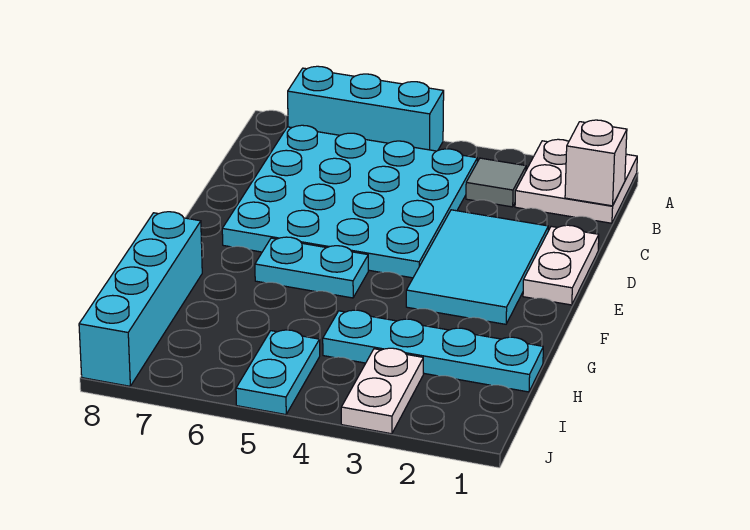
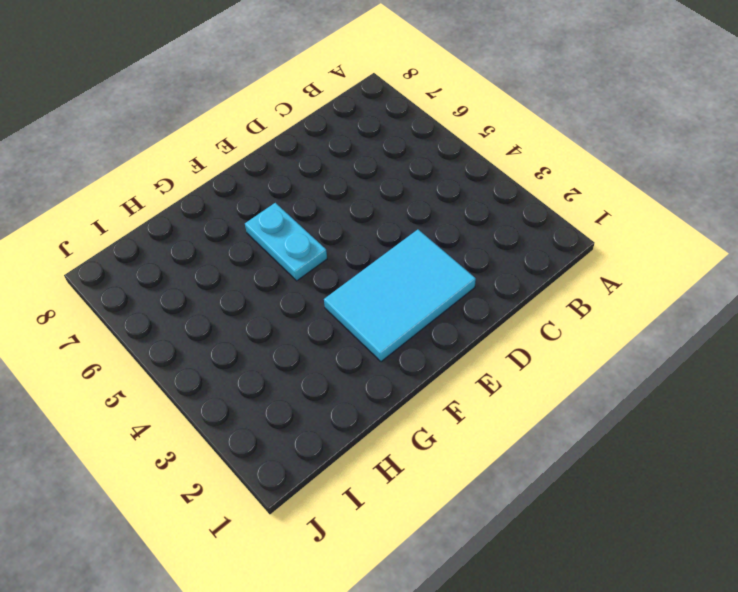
none -> white 2x2 plate [515,139,637,223]
none -> cyan 1x3 brick [288,66,444,151]
none -> grey 1x1 tile [466,158,526,207]

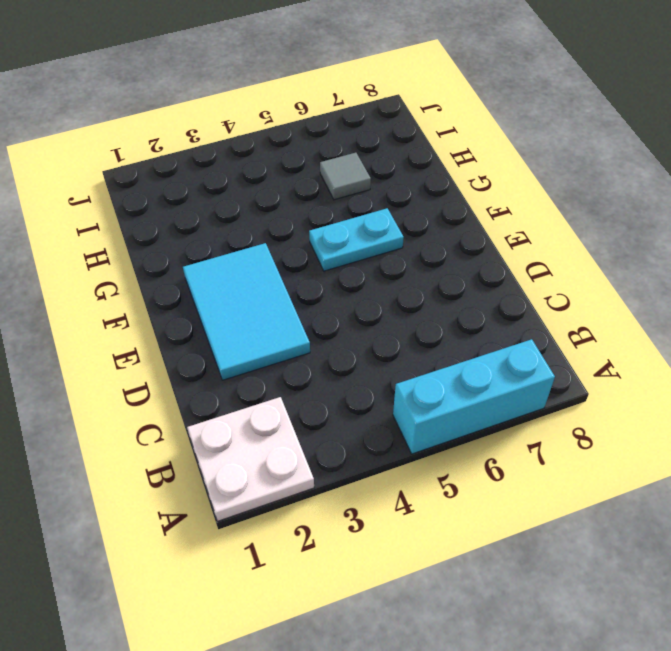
grey 1x1 tile [320,153,371,200] -> grey 1x1 tile moved to [466,158,526,207]
none -> cyan 4x4 plate [222,125,477,278]
none -> white 1x2 plate [523,225,599,305]
none -> cyan 1x4 brick [79,212,202,386]

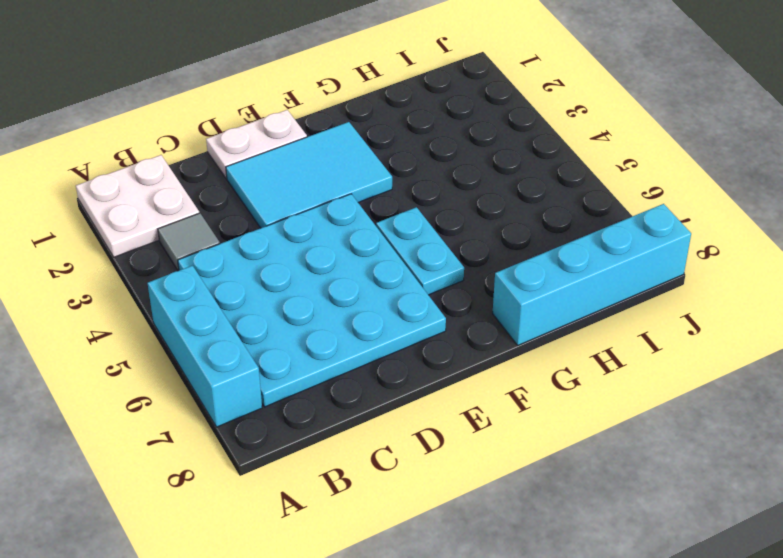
none -> cyan 1x4 plate [323,310,543,392]
none -> white 1x2 plate [341,348,423,434]
none -> cyan 1x2 plate [236,330,320,415]

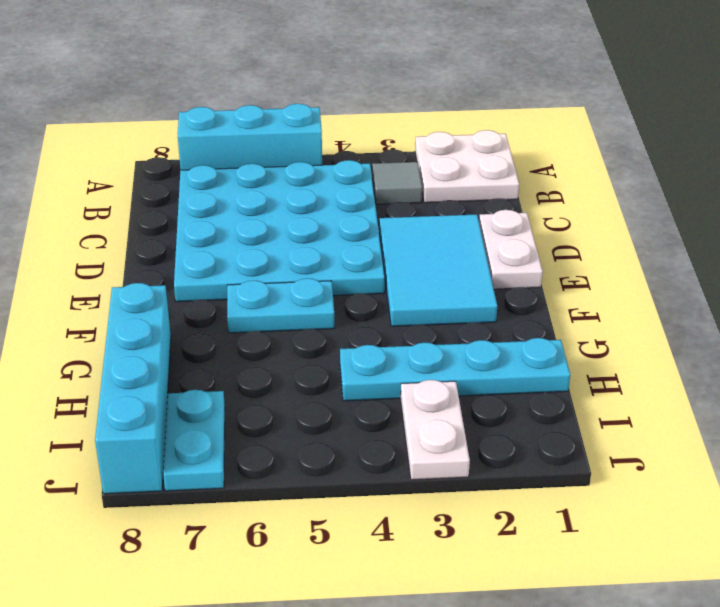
cyan 1x2 plate [163,390,225,491] -> cyan 1x2 plate moved to [236,330,320,415]
none -> white 1x1 brick [565,120,627,206]

